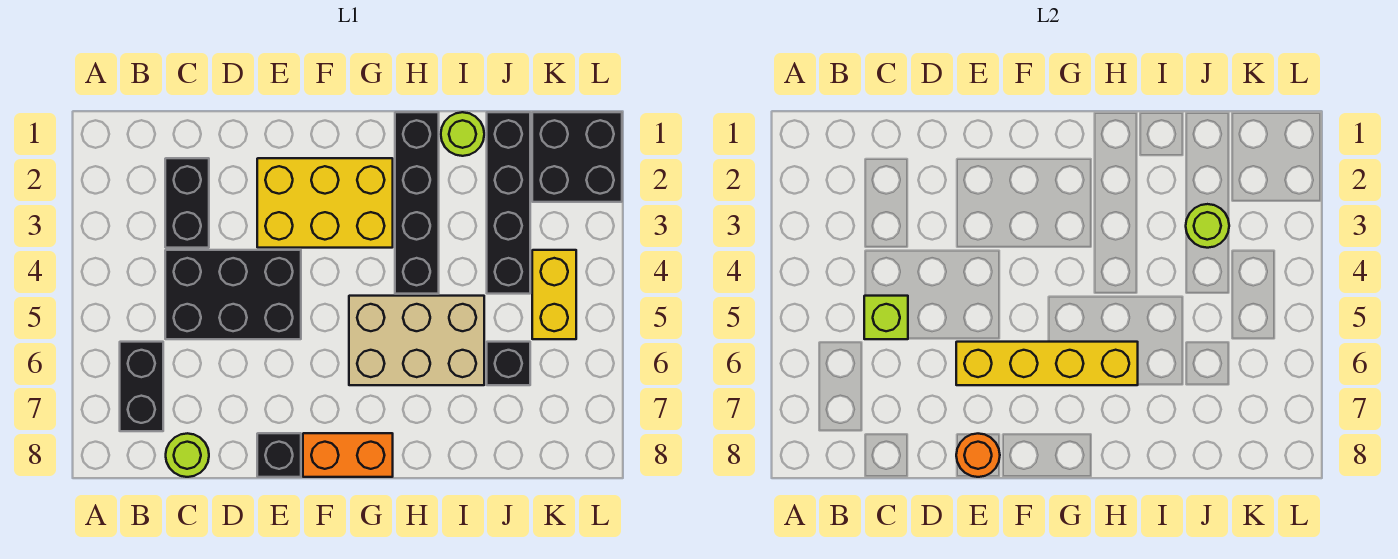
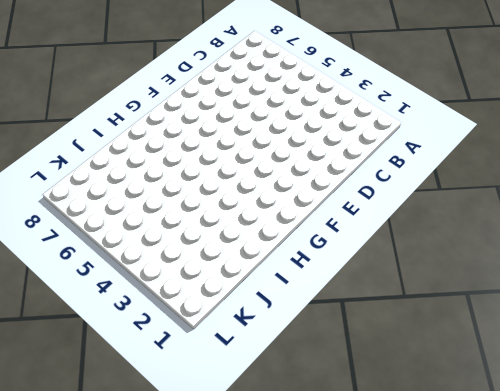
none -> black 1x2 brick [120,342,163,431]
none -> black 1x2 brick [165,158,209,248]
none -> black 2x3 brick [165,250,301,339]

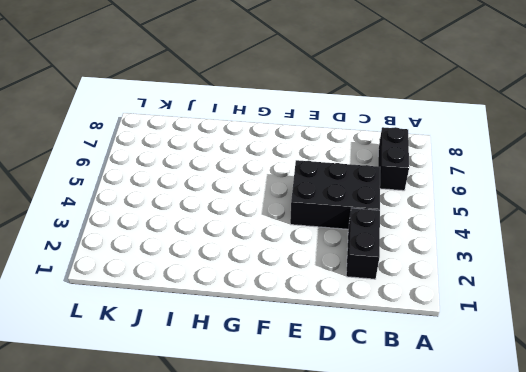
none -> lime 1x1 round brick [166,433,209,477]
none -> yellow 2x3 brick [257,158,393,248]
none -> black 1x1 brick [257,433,301,477]

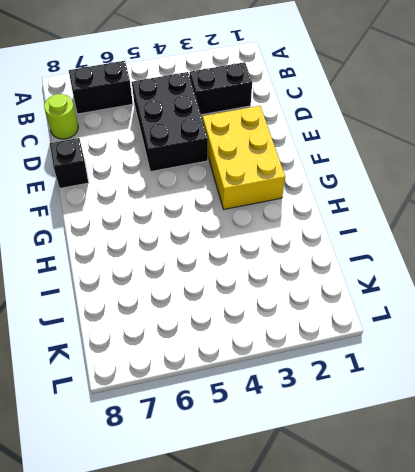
none -> orange 1x2 brick [303,433,393,477]
none -> tan 2x3 brick [349,296,484,385]
none -> black 1x4 brick [395,112,439,294]

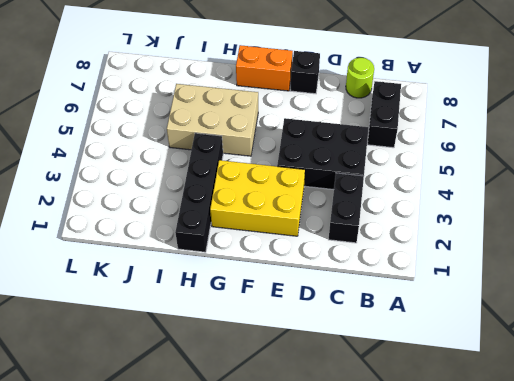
none -> lime 1x1 round brick [441,112,484,156]
none -> black 1x4 brick [487,112,530,294]
none -> black 1x1 brick [487,342,530,385]

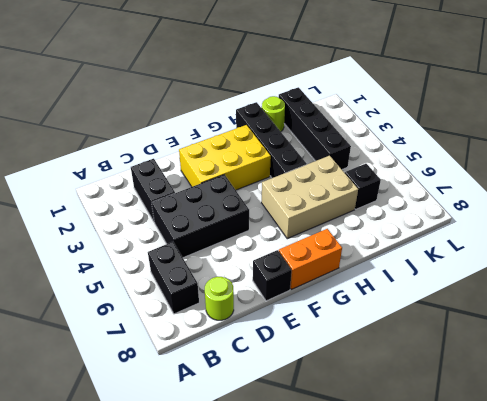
none -> black 2x2 brick [532,112,622,202]
none -> yellow 1x2 brick [532,250,576,339]
none -> lime 1x1 brick [864,296,908,339]

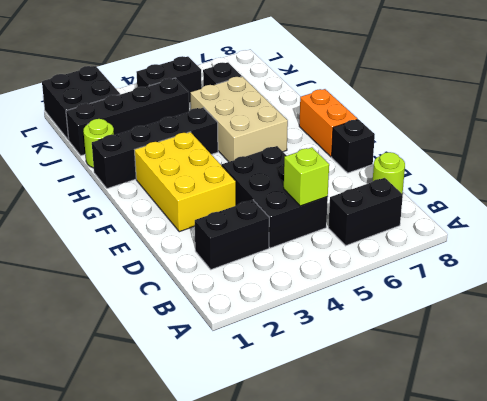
black 1x2 brick [136,56,202,103] -> yellow 1x2 brick [532,250,576,339]
none -> yellow 1x4 brick [956,342,1138,385]
none -> orange 1x1 round brick [956,434,1000,477]
none -> lime 1x1 round brick [1186,204,1229,248]

